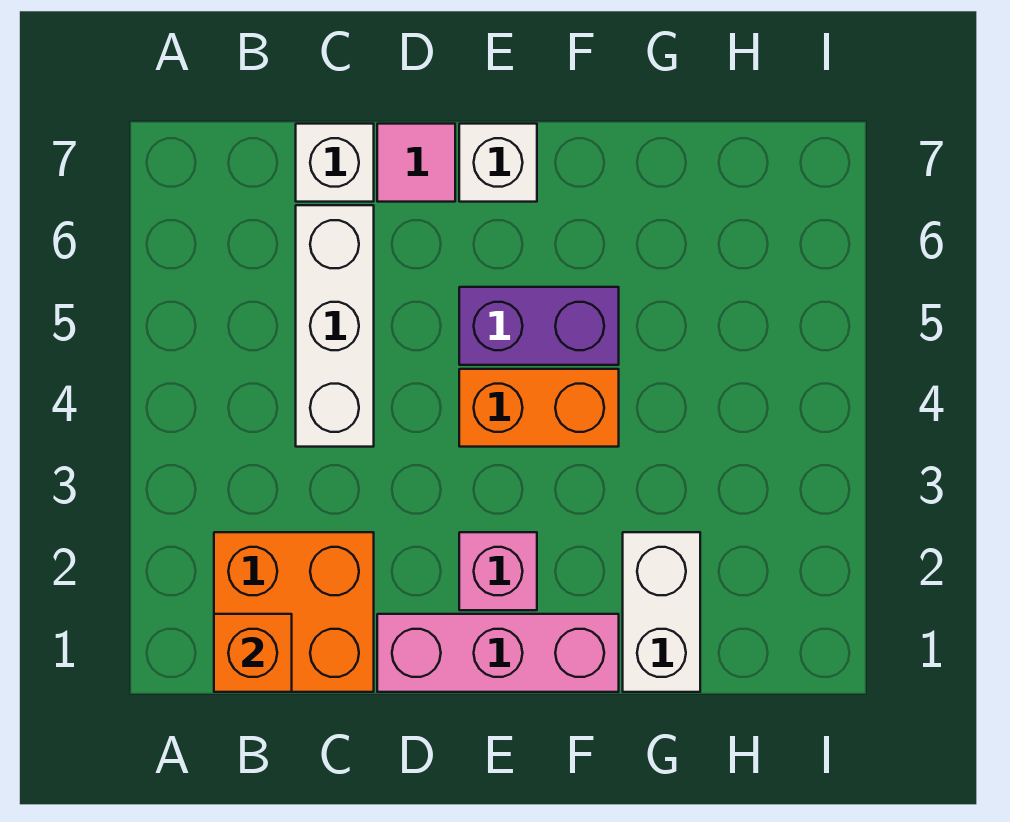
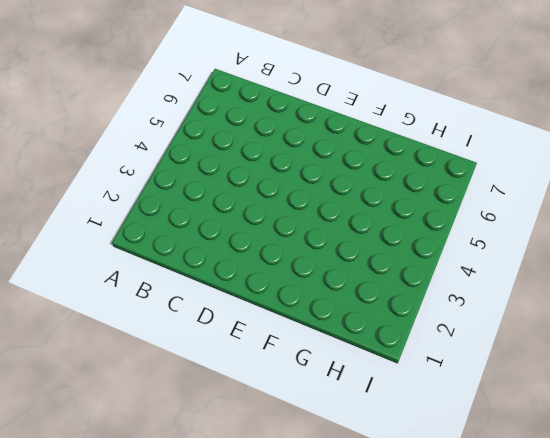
none -> orange 2x2 brick [214,532,374,692]
none -> white 1x3 brick [296,205,374,447]

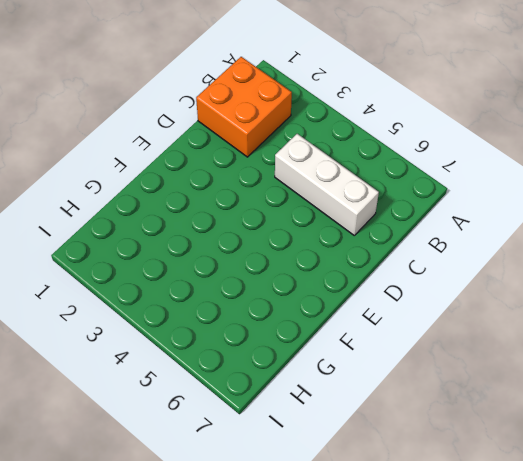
none -> white 1x1 brick [296,124,374,202]
none -> pink 1x3 brick [377,614,619,692]

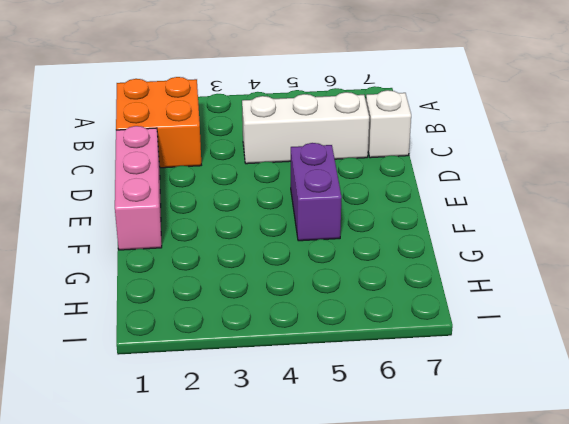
none -> pink 1x1 tile [377,124,455,202]
none -> pink 1x1 brick [459,532,537,610]

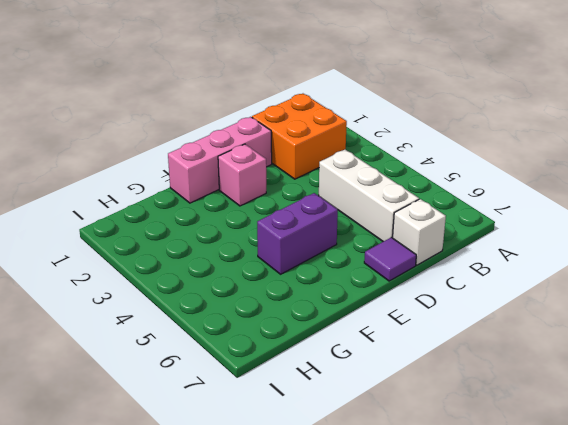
purple 1x1 tile [364,237,416,281] -> pink 1x1 tile [377,124,455,202]
none -> orange 1x2 brick [459,369,619,447]
none -> white 1x1 brick [459,124,537,202]

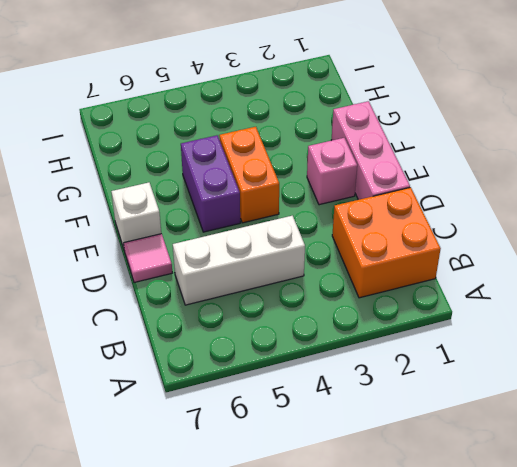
none -> white 1x1 brick [296,124,374,202]
none -> white 1x2 brick [623,532,700,692]

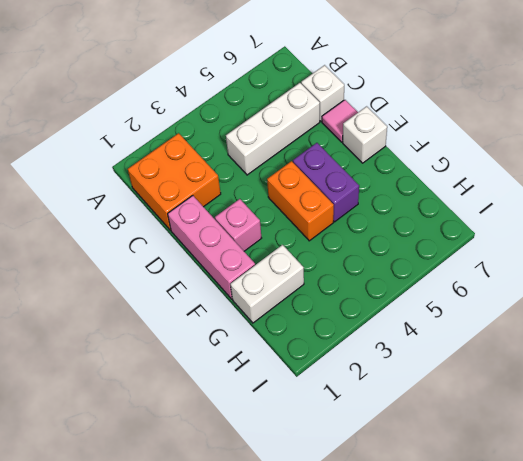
none -> orange 1x1 brick [214,614,292,692]

